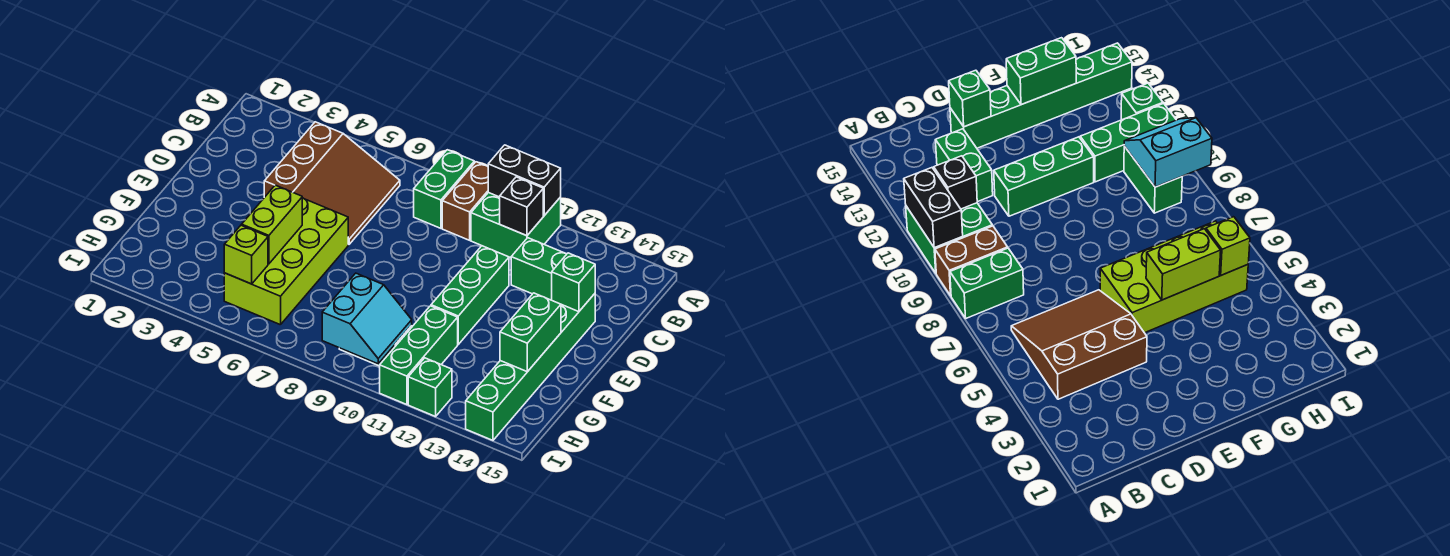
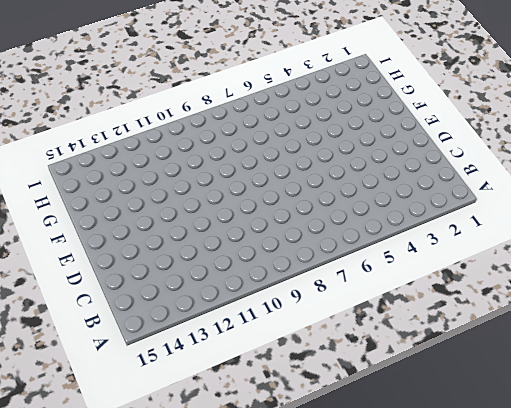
none -> green 1x2 brick [414,150,474,228]
none -> brown 1x2 brick [442,162,488,240]
none -> green 2x2 brick [471,192,561,258]

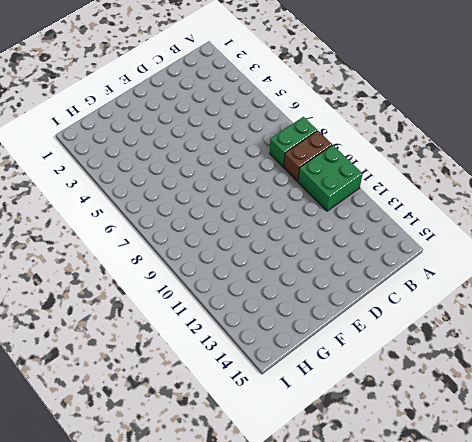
none -> brown 3x3 slope [264,122,400,244]
none -> green 1x2 brick [511,238,566,300]
none -> green 1x3 brick [431,246,509,344]

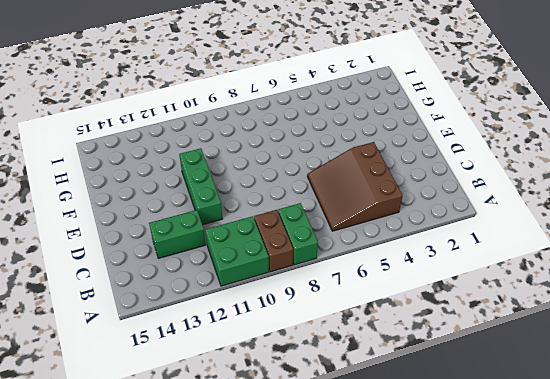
none -> green 1x6 brick [466,294,595,440]
none -> lime 2x4 brick [224,198,348,325]
none -> green 1x3 brick [380,306,458,405]

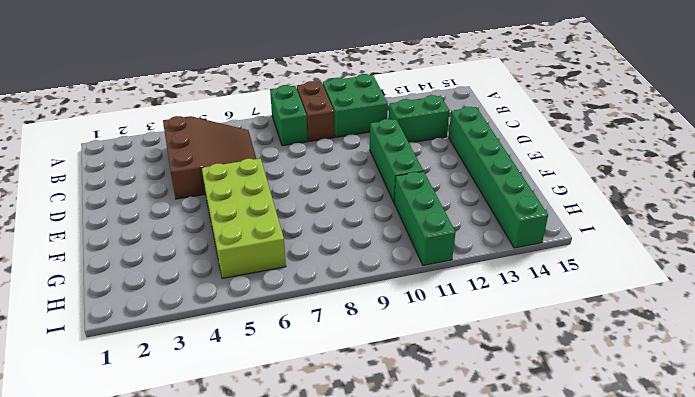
none -> green 1x2 brick [1124,146,1182,213]
none -> green 1x1 brick [408,358,452,417]
none -> black 1x2 brick [488,145,561,215]

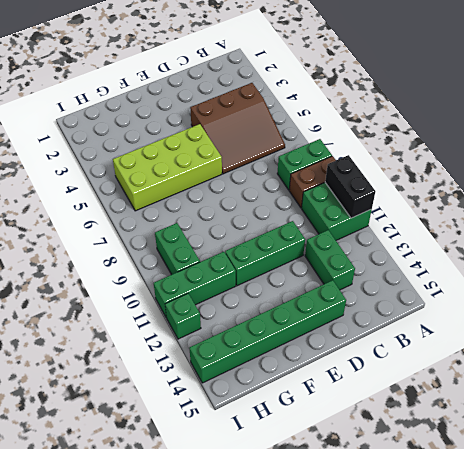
none -> black 1x1 brick [500,177,543,236]
none -> green 1x1 brick [552,253,595,312]
none -> lime 1x2 brick [242,185,302,264]

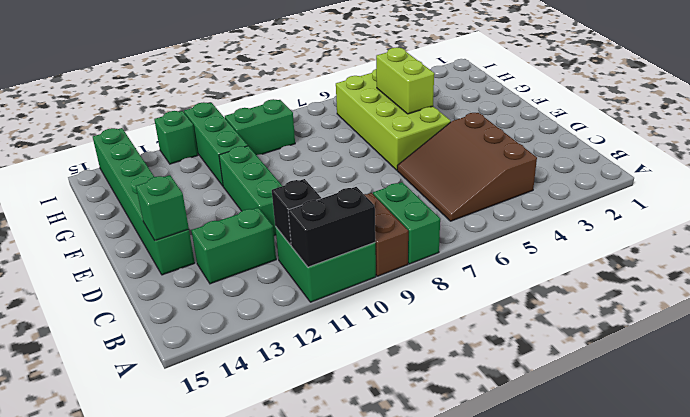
none -> green 1x2 brick [500,293,561,372]
none -> lime 1x1 brick [224,225,268,284]
none -> cyan 2x2 slope [322,273,412,364]

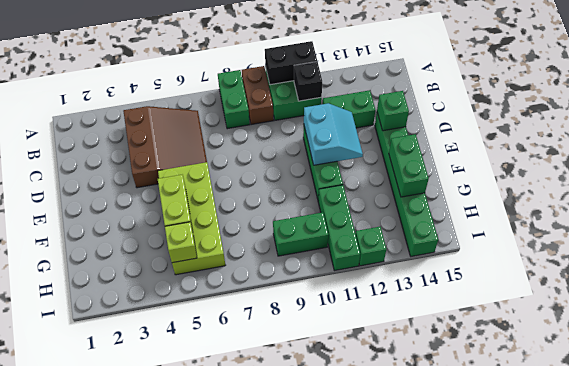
cyan 2x2 slope [304,103,363,165] -> cyan 2x2 slope moved to [322,273,412,364]

